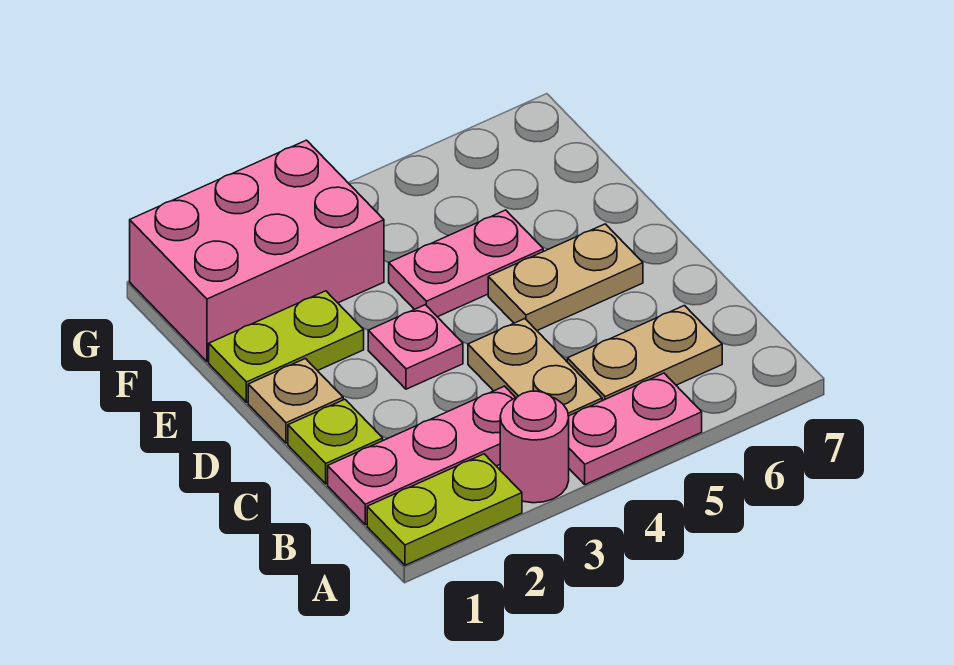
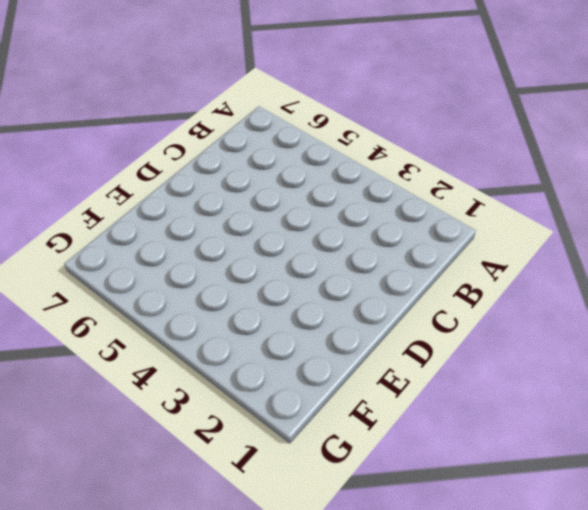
none -> lime 1x2 plate [367,454,522,565]
none -> pink 1x1 round brick [500,391,569,503]
none -> pink 1x2 plate [568,373,702,485]

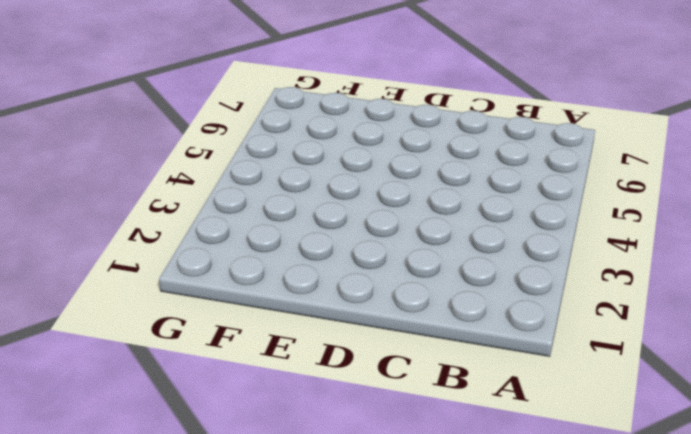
none -> lime 1x2 plate [367,454,522,565]
none -> pink 1x1 round brick [500,391,569,503]
none -> pink 1x2 plate [568,373,702,485]

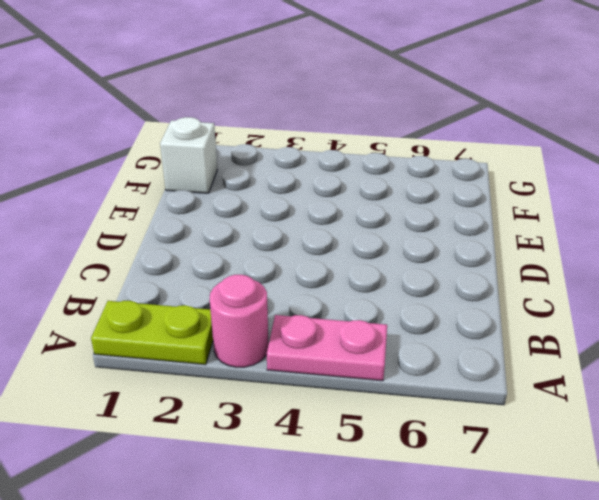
white 1x1 brick [160,117,217,193] -> pink 2x3 brick [130,140,384,362]
none -> pink 1x3 plate [328,386,516,525]
none -> tan 1x2 plate [468,319,602,416]
none -> tan 1x2 plate [567,306,722,401]

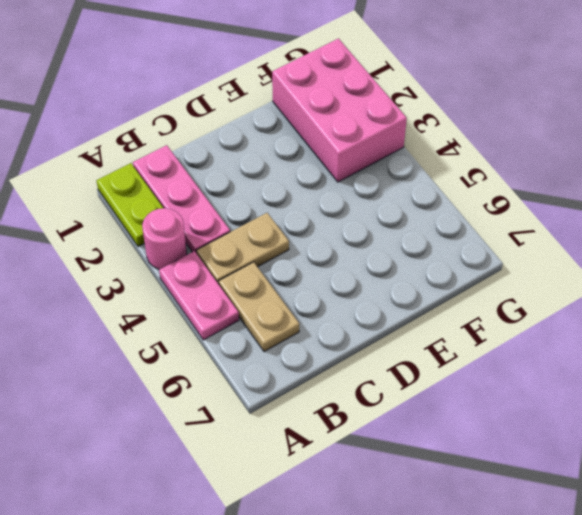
none -> lime 1x1 plate [288,399,383,484]
none -> tan 1x1 plate [248,359,343,443]
none -> pink 1x1 plate [368,305,463,389]

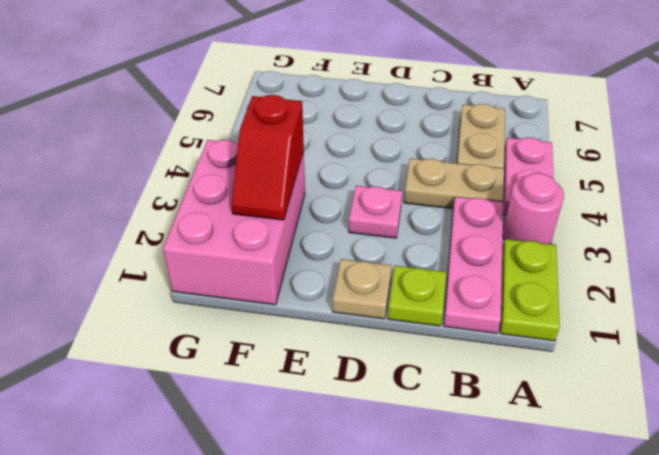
red 1x2 slope [231,95,304,220] -> none
none -> tan 1x2 plate [488,224,643,330]
none -> lime 1x2 plate [209,291,364,402]
none -> pink 1x2 plate [389,210,543,317]

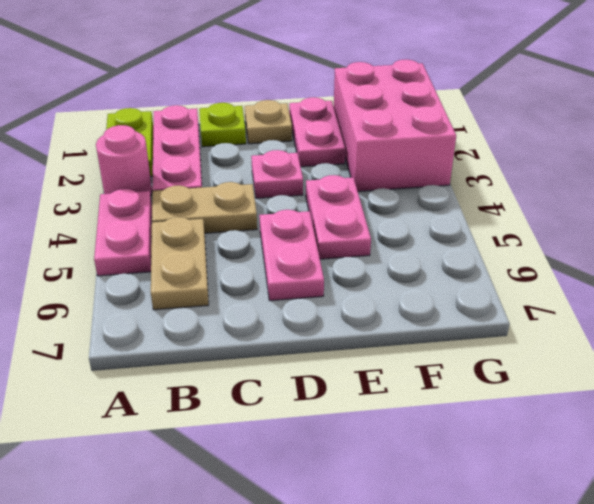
pink 1x2 plate [259,210,324,301] -> tan 1x2 plate [488,224,643,330]
pink 1x2 plate [289,97,345,167] -> lime 1x2 plate [209,291,364,402]

